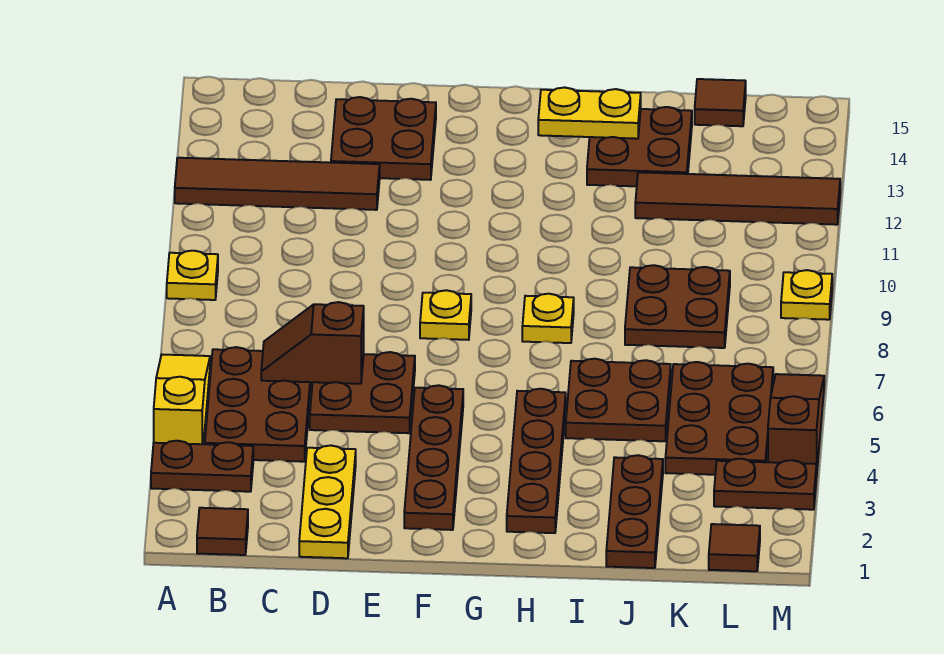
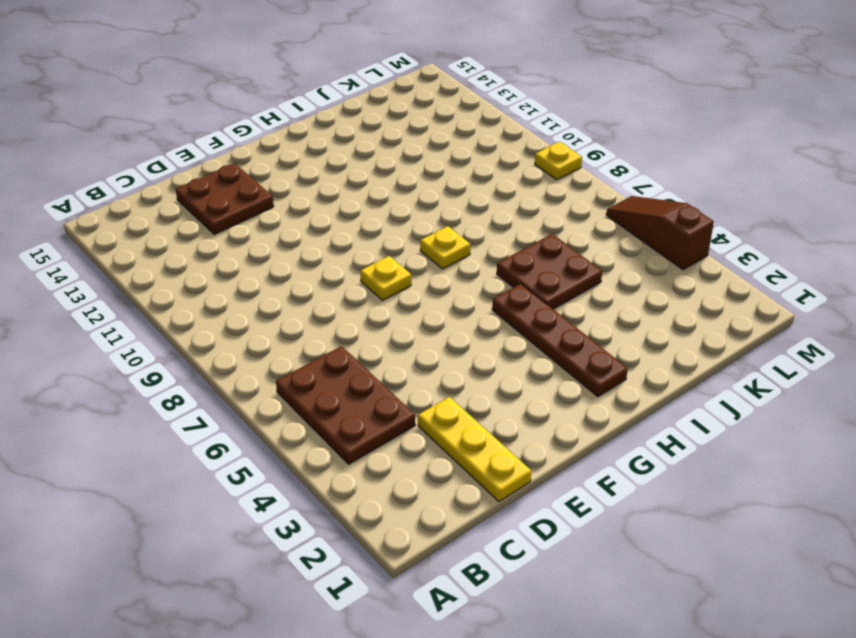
none -> brown 1x2 plate [151,441,253,492]
none -> yellow 1x3 slope [154,355,210,444]
none -> yellow 1x1 plate [167,251,218,300]

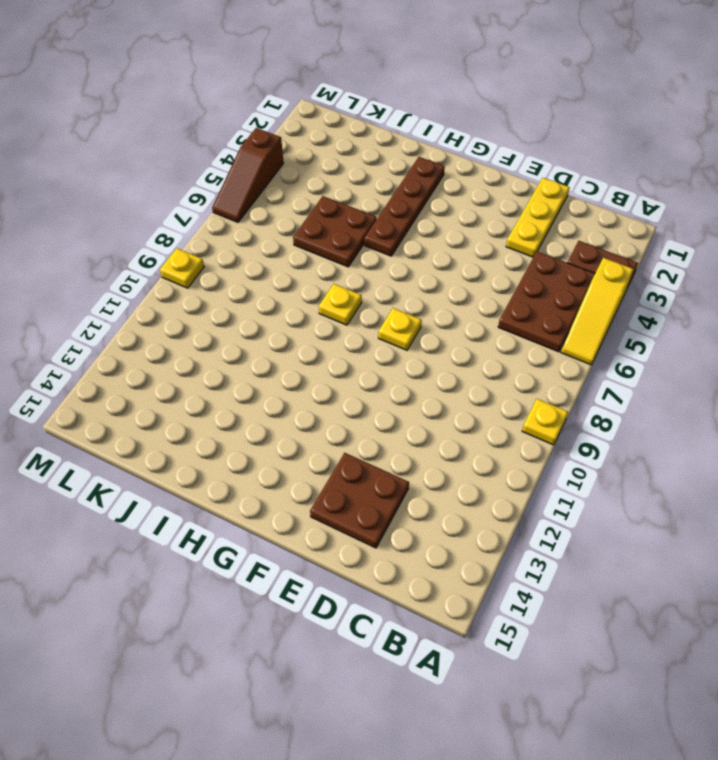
none -> brown 1x4 tile [175,158,380,210]
none -> brown 1x1 tile [197,508,248,555]
none -> brown 2x2 plate [310,352,415,433]

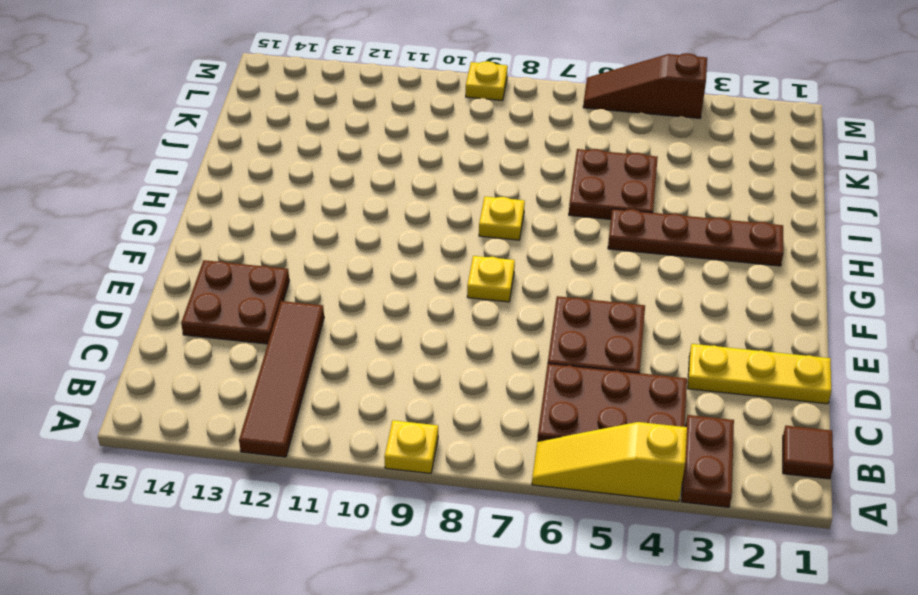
none -> brown 1x4 plate [404,385,463,530]
none -> brown 2x2 plate [587,107,692,186]
none -> brown 1x3 plate [606,455,663,568]

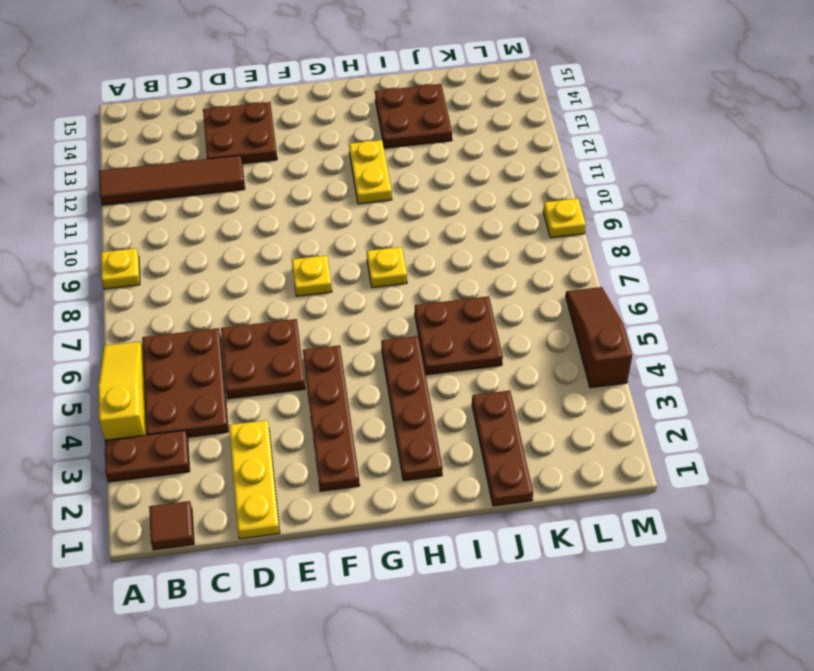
yellow 1x2 plate [349,140,392,204] -> yellow 1x2 plate turned to [538,87,641,139]
none -> brown 2x2 plate [625,265,730,348]
none -> brown 1x4 tile [635,172,840,225]
none -> brown 2x3 plate [665,362,773,475]

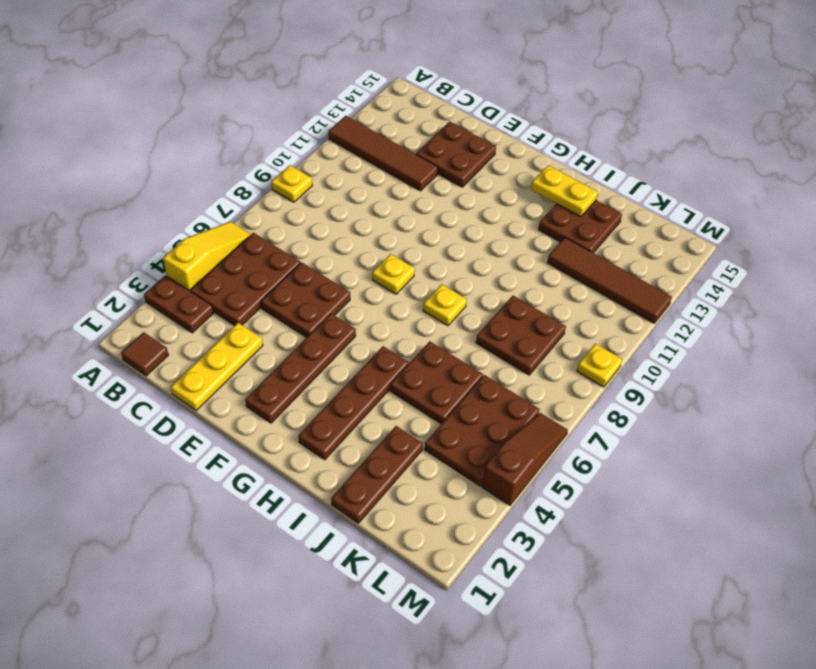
none -> brown 1x1 tile [695,79,746,126]
none -> brown 1x1 tile [709,524,760,571]
none -> brown 1x2 plate [714,459,816,510]

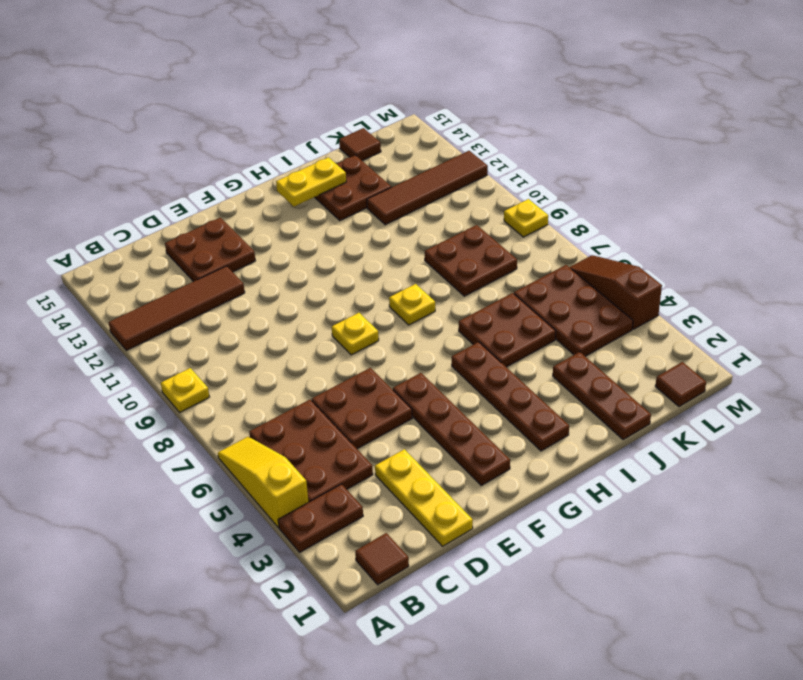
none -> brown 1x2 plate [714,459,816,510]
none -> brown 1x2 slope [261,302,364,384]

